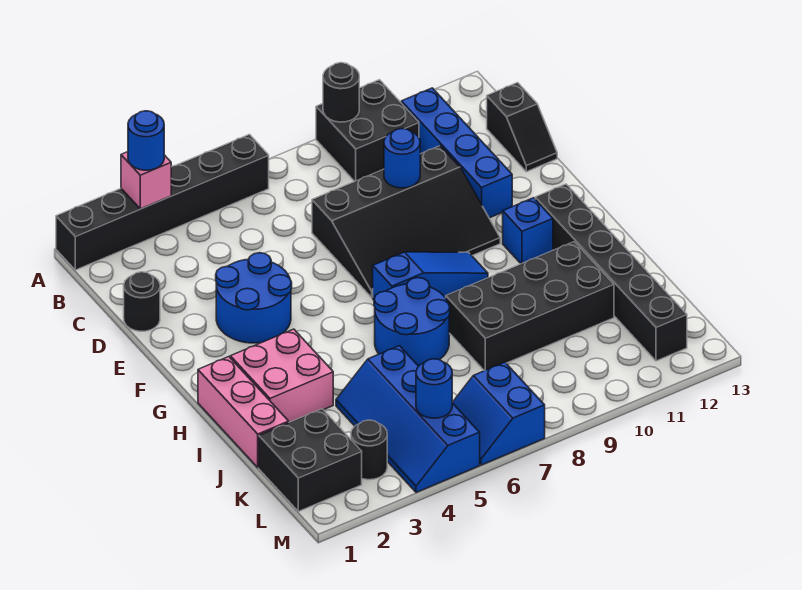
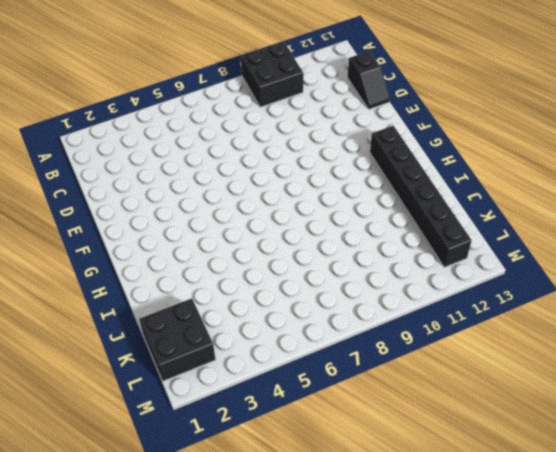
none -> black 1x6 brick [56,135,269,270]
none -> blue 1x4 brick [401,88,512,218]
none -> black 1x1 round brick [124,272,160,331]

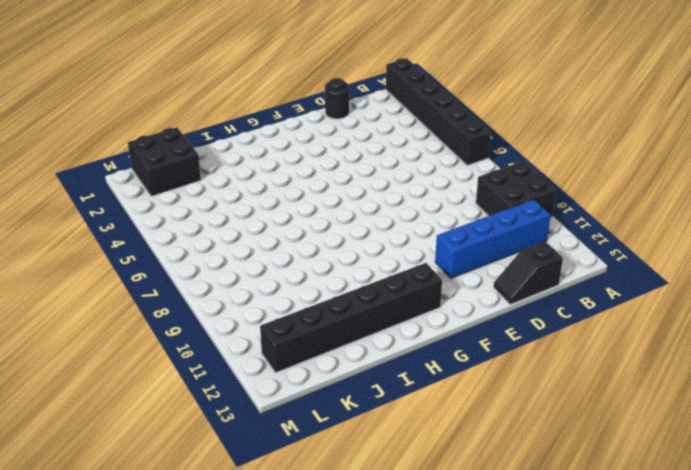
none -> black 3x4 slope [312,146,500,298]
none -> blue 2x2 round brick [216,253,292,343]
none -> blue 1x3 slope [373,252,488,300]

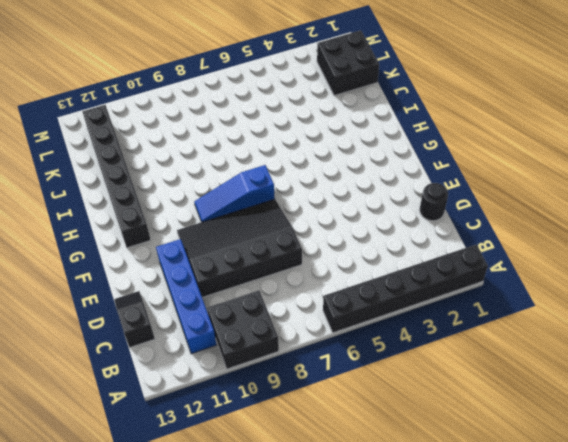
none -> blue 2x2 round brick [216,253,292,343]
none -> blue 1x1 brick [503,198,553,264]
none -> pink 1x3 brick [198,357,289,468]

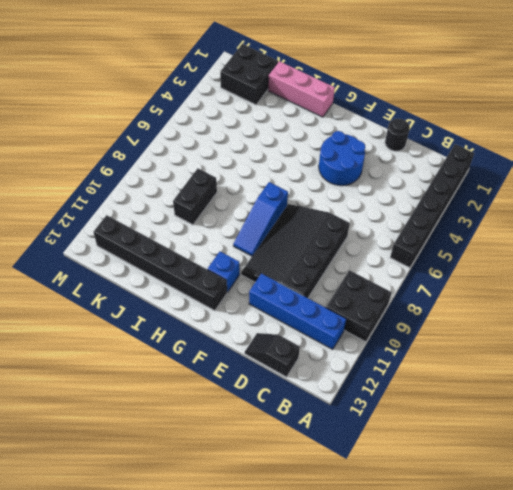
black 1x2 brick [173,169,217,225] -> black 2x4 brick [445,242,614,371]
none -> pink 2x2 brick [230,329,333,422]
none -> blue 2x2 round brick [374,278,450,366]
none -> blue 2x4 slope [336,346,480,492]

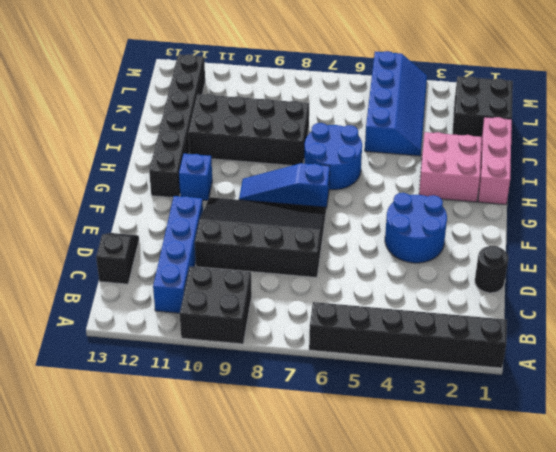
none -> black 1x1 round brick [351,420,387,480]
none -> blue 2x2 slope [452,362,545,465]
none -> pink 1x1 brick [121,152,171,209]

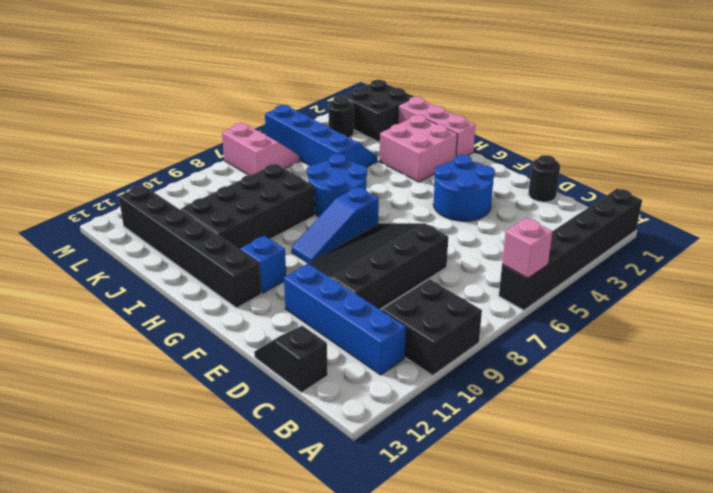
pink 1x1 brick [502,218,553,278] -> pink 1x1 brick moved to [121,152,171,209]
pink 2x2 slope [222,123,300,175] -> blue 2x2 slope [452,362,545,465]
none -> black 1x1 round brick [323,63,359,122]
none -> blue 1x1 round brick [384,128,420,188]
none -> blue 1x1 round brick [416,359,452,418]

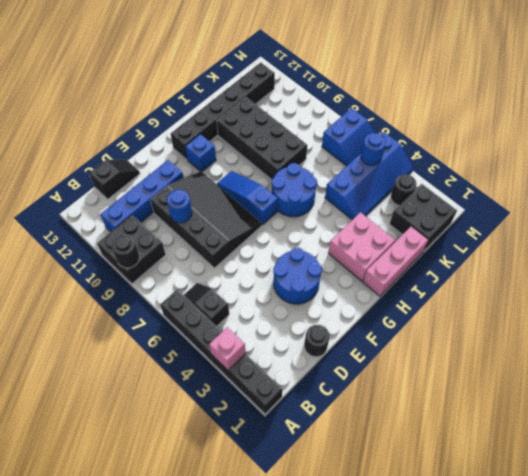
black 1x2 slope [184,283,229,326] -> none
none -> blue 1x1 round brick [128,111,164,170]

